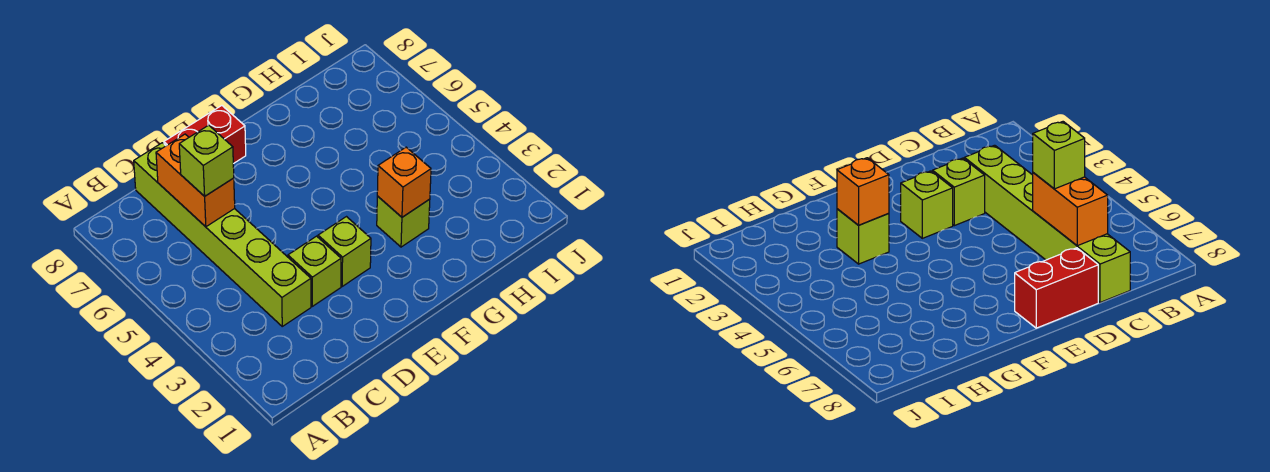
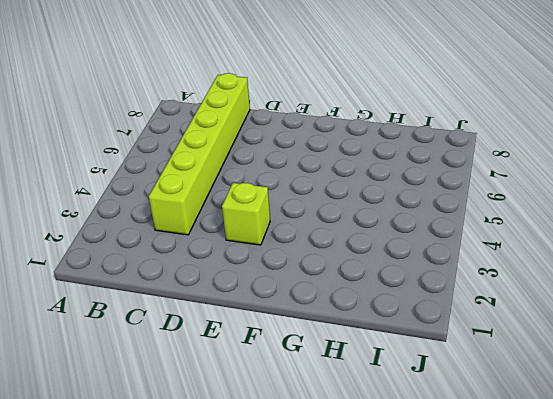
none -> lime 1x1 brick [288,236,341,306]
none -> red 1x2 brick [164,106,246,164]

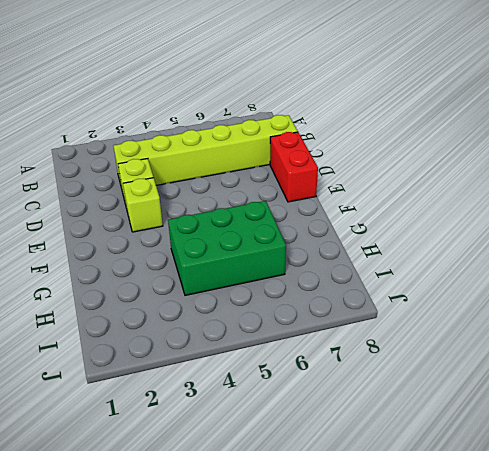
green 2x3 brick [168,201,286,295] -> none
none -> lime 1x1 brick [377,196,430,247]
none -> orange 1x2 brick [156,134,235,227]

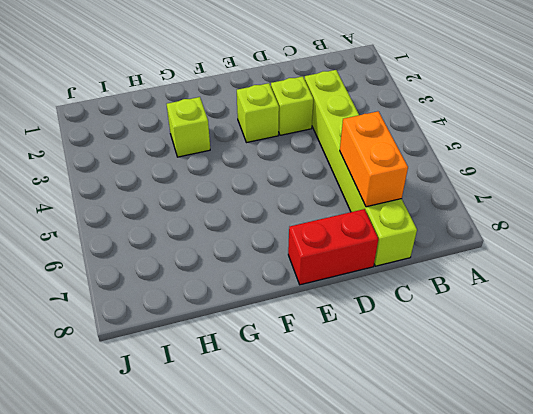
none -> orange 1x1 brick [377,147,431,217]
none -> lime 1x1 brick [179,125,234,196]

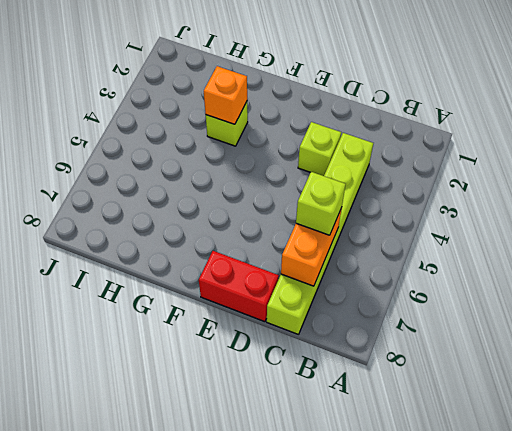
none -> lime 1x1 brick [318,217,371,286]

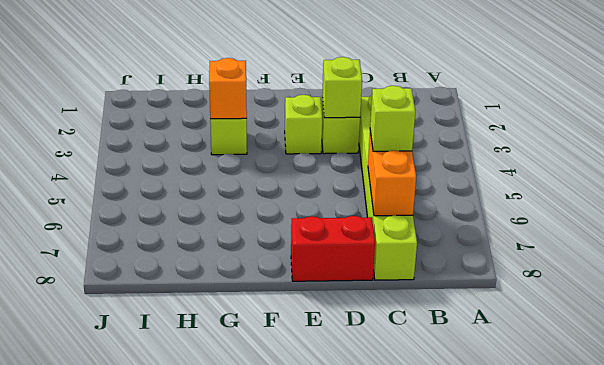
lime 1x1 brick [322,57,362,118] -> none

